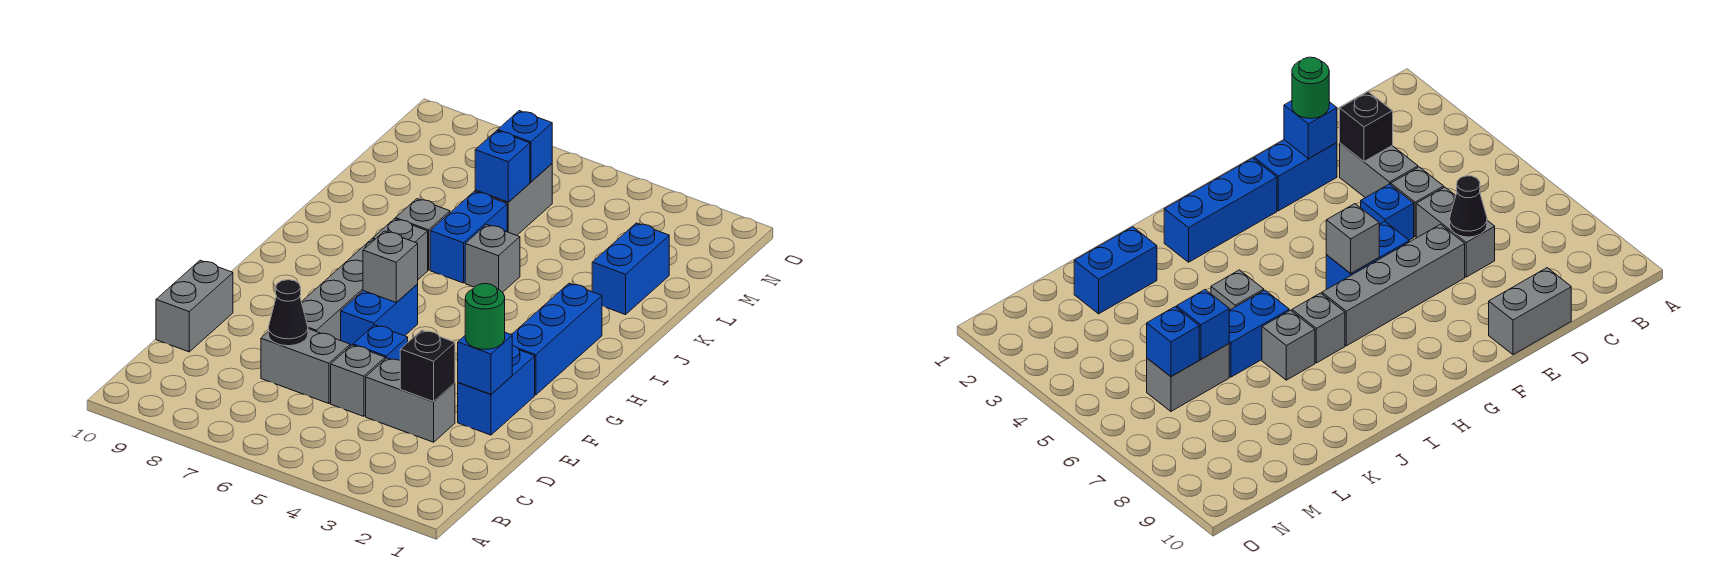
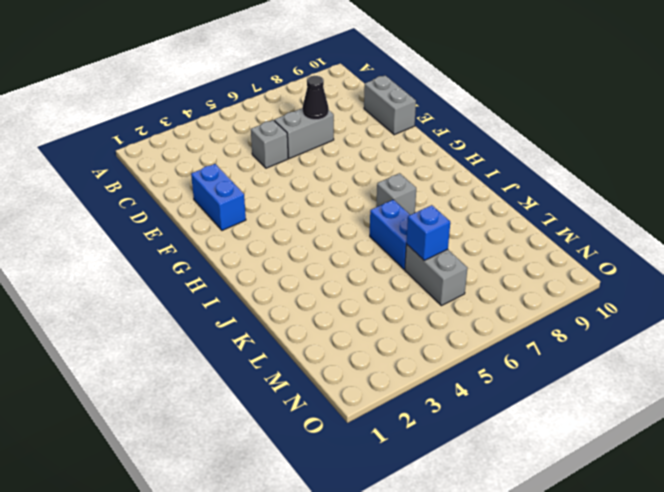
none -> grey 1x2 brick [366,358,455,442]
none -> blue 1x1 brick [353,325,408,360]
none -> grey 1x4 brick [302,239,374,341]

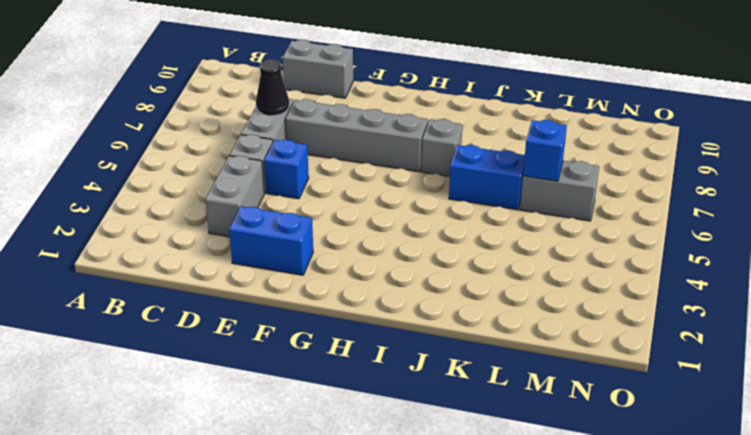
none -> blue 1x2 brick [341,284,418,346]
none -> blue 1x3 brick [512,283,602,395]
none -> grey 1x1 brick [465,225,520,293]

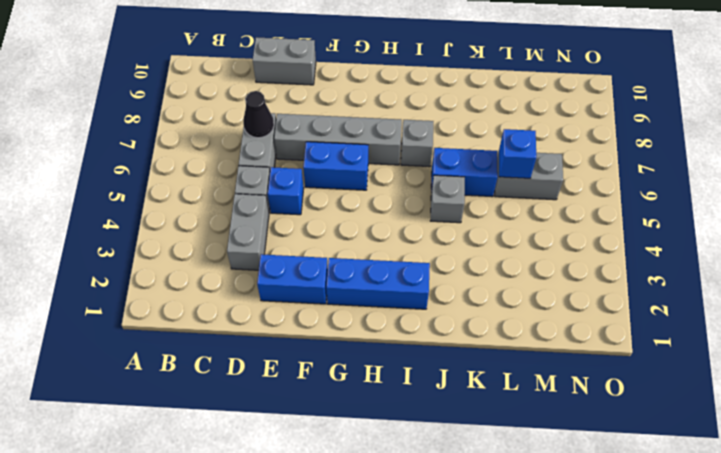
none -> grey 1x1 brick [395,199,450,270]
none -> blue 1x2 brick [592,223,669,315]
none -> black 1x1 brick [400,330,455,402]

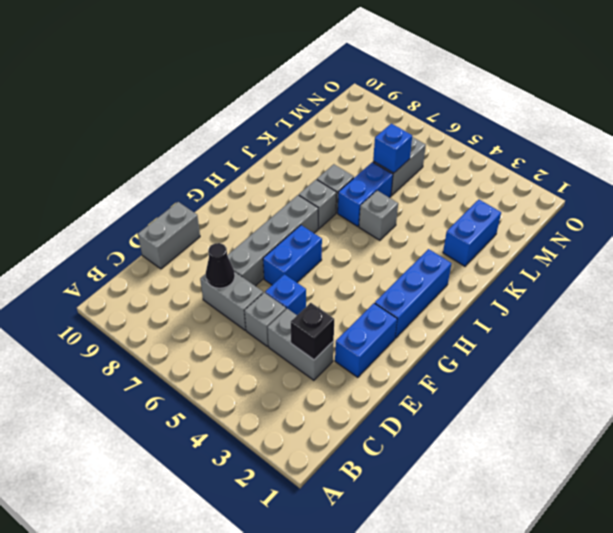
none -> blue 1x1 brick [458,333,512,394]
none -> grey 1x1 brick [363,231,418,303]
none -> blue 1x1 brick [498,111,552,182]

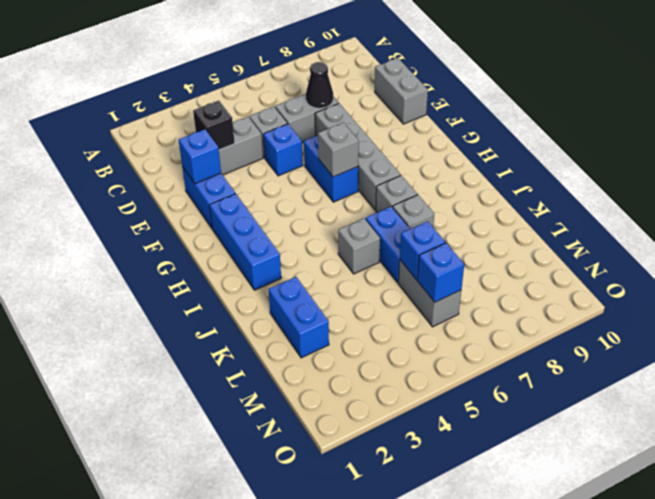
none -> green 1x1 round brick [465,283,505,349]

